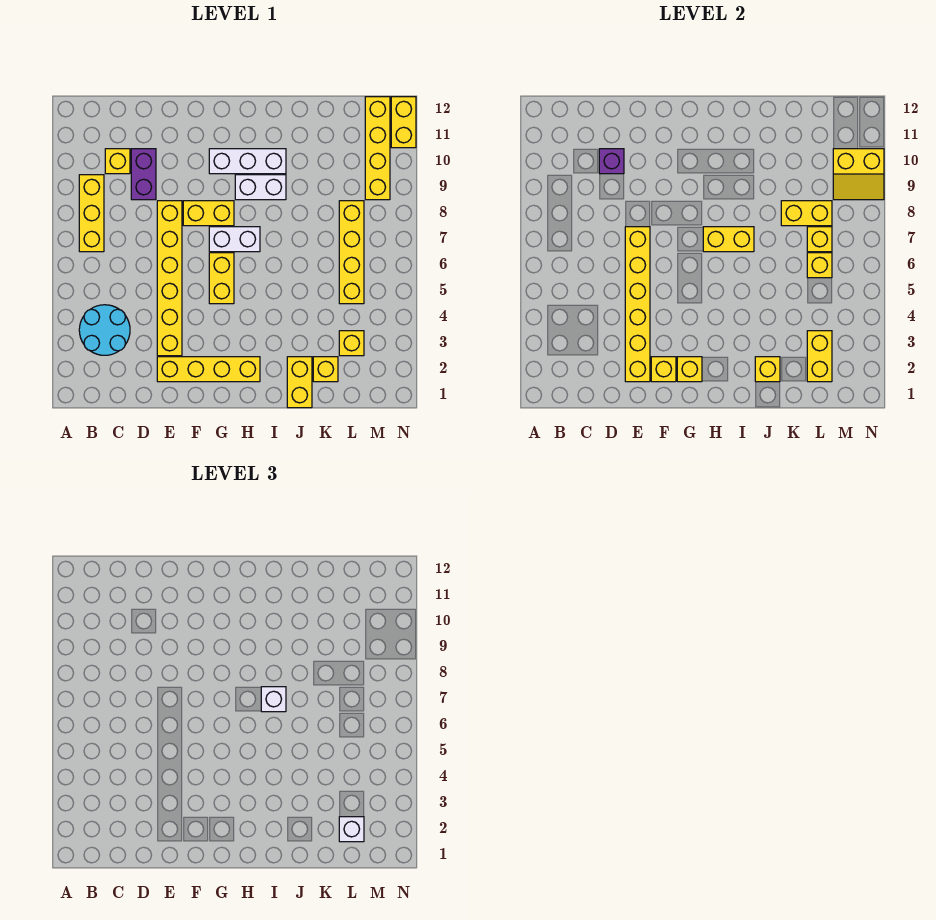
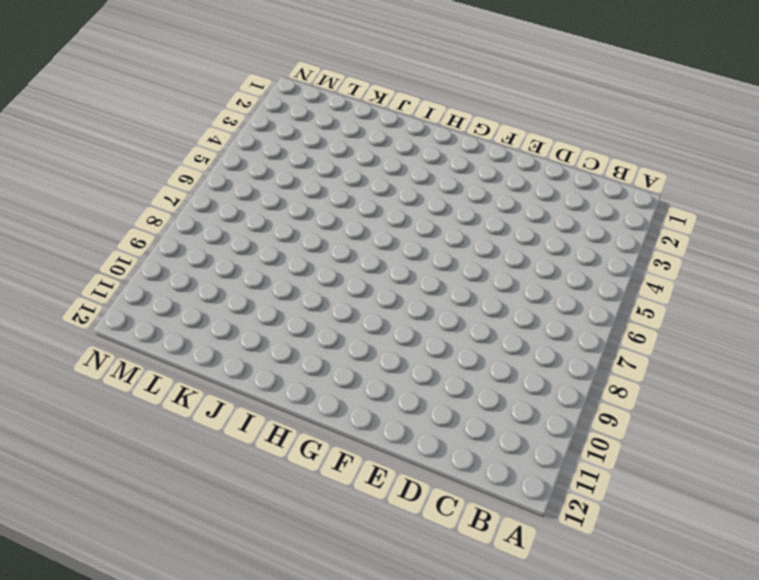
none -> cyan 2x2 round brick [79,305,130,355]
none -> yellow 1x3 brick [79,175,104,252]
none -> yellow 1x1 brick [105,149,130,174]
none -> purple 1x2 brick [131,149,156,200]

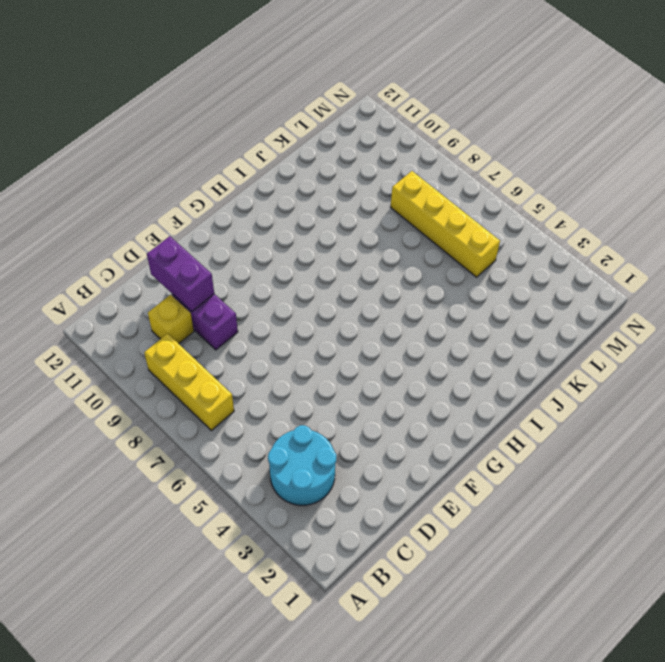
purple 1x2 brick [147,236,214,312] -> purple 1x1 brick [599,149,624,174]
none -> yellow 1x4 brick [157,357,260,382]
none -> yellow 1x6 brick [157,201,182,356]
none -> yellow 1x2 brick [183,201,234,226]
none -> yellow 1x2 brick [209,253,234,304]

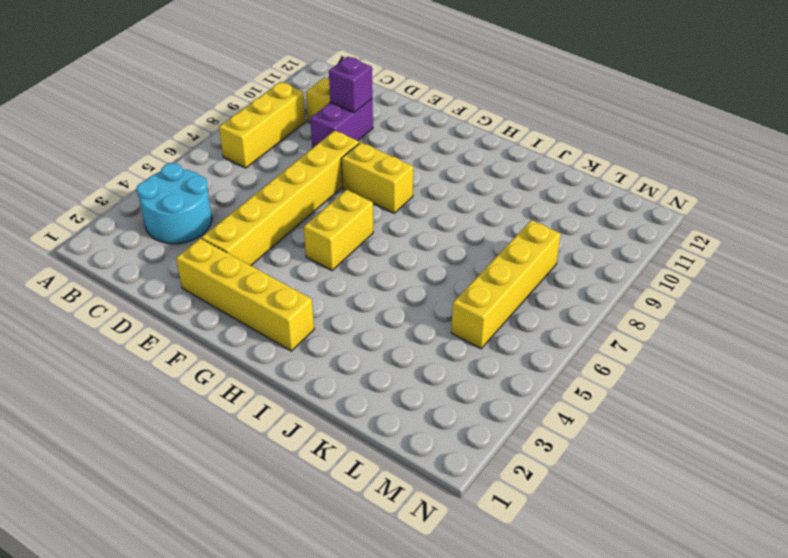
none -> white 1x2 brick [209,227,260,252]
none -> white 1x3 brick [209,149,286,174]
none -> white 1x2 brick [235,175,286,200]
none -> yellow 1x2 brick [287,357,312,408]

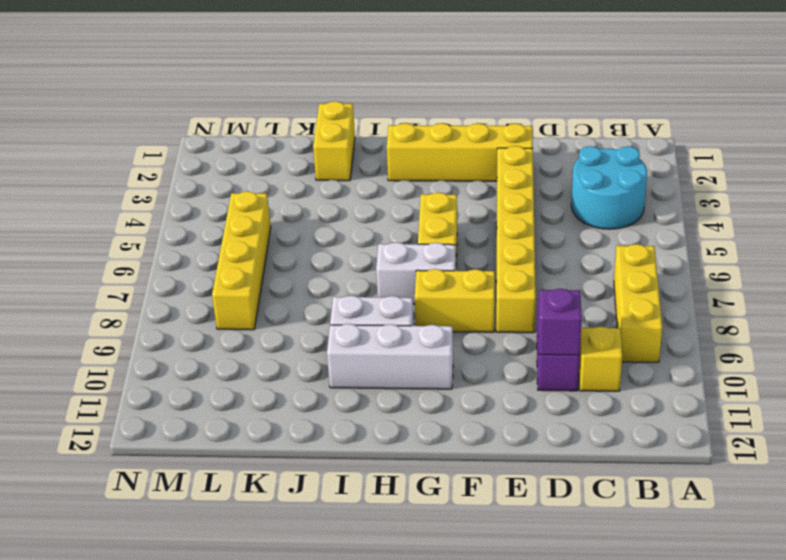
none -> yellow 1x1 brick [313,357,338,382]
none -> yellow 1x1 brick [339,331,364,356]
none -> yellow 1x4 brick [365,97,390,200]
none -> yellow 1x2 brick [391,97,416,148]

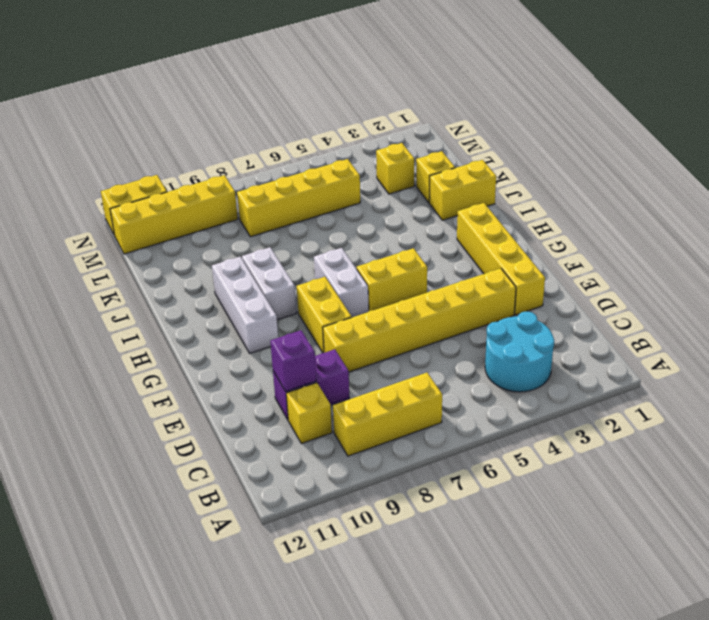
none -> yellow 1x6 brick [625,227,650,382]
none -> yellow 1x1 brick [651,357,676,382]
none -> yellow 1x1 brick [677,357,702,382]
none -> yellow 1x2 brick [703,227,754,252]

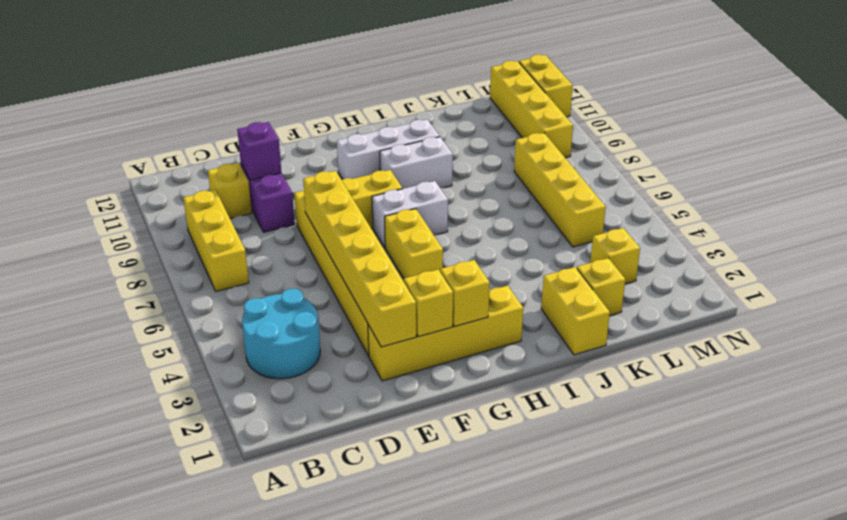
none -> yellow 1x2 brick [703,227,754,252]
none -> yellow 1x1 brick [755,357,780,382]
none -> yellow 1x2 brick [781,201,832,226]
none -> yellow 1x2 brick [807,331,832,382]

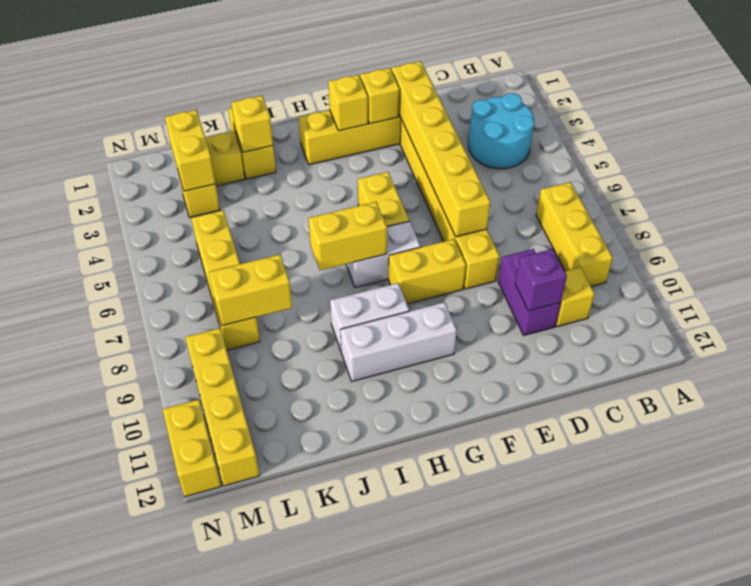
none -> yellow 1x1 brick [807,253,832,278]
none -> yellow 1x1 brick [807,227,832,252]
none -> yellow 2x2 slope [833,149,884,200]
none -> white 1x1 brick [261,687,286,712]

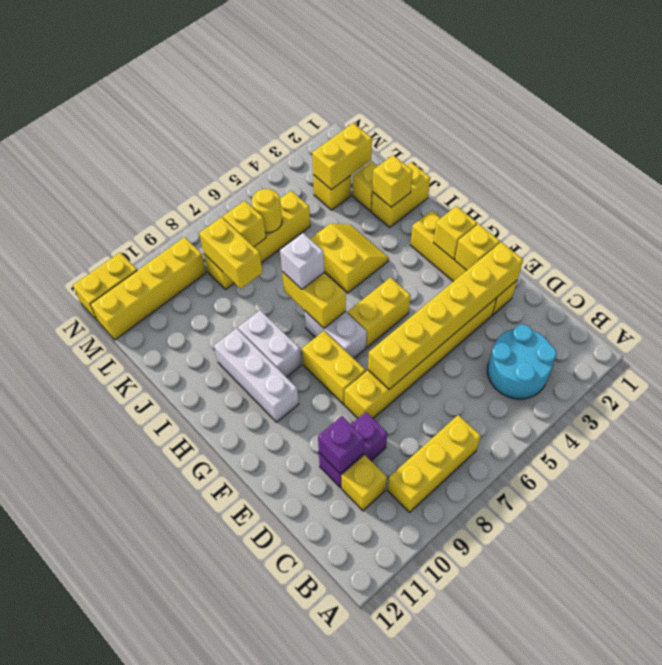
yellow 2x2 slope [310,224,389,293] -> yellow 2x2 slope moved to [833,149,884,200]
yellow 1x1 round brick [252,189,282,233] -> yellow 1x1 brick [807,253,832,278]
none -> white 1x1 brick [339,817,364,842]

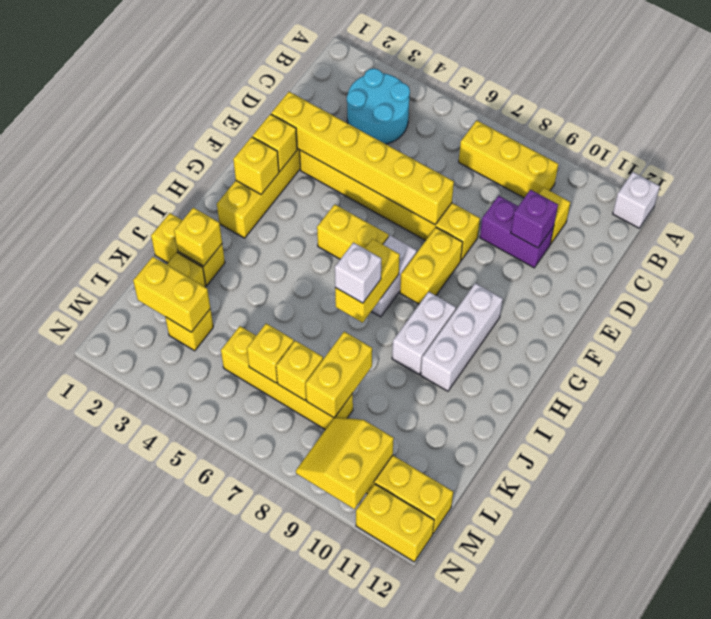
white 1x1 brick [613,172,660,228] -> white 1x1 brick moved to [339,817,364,842]

